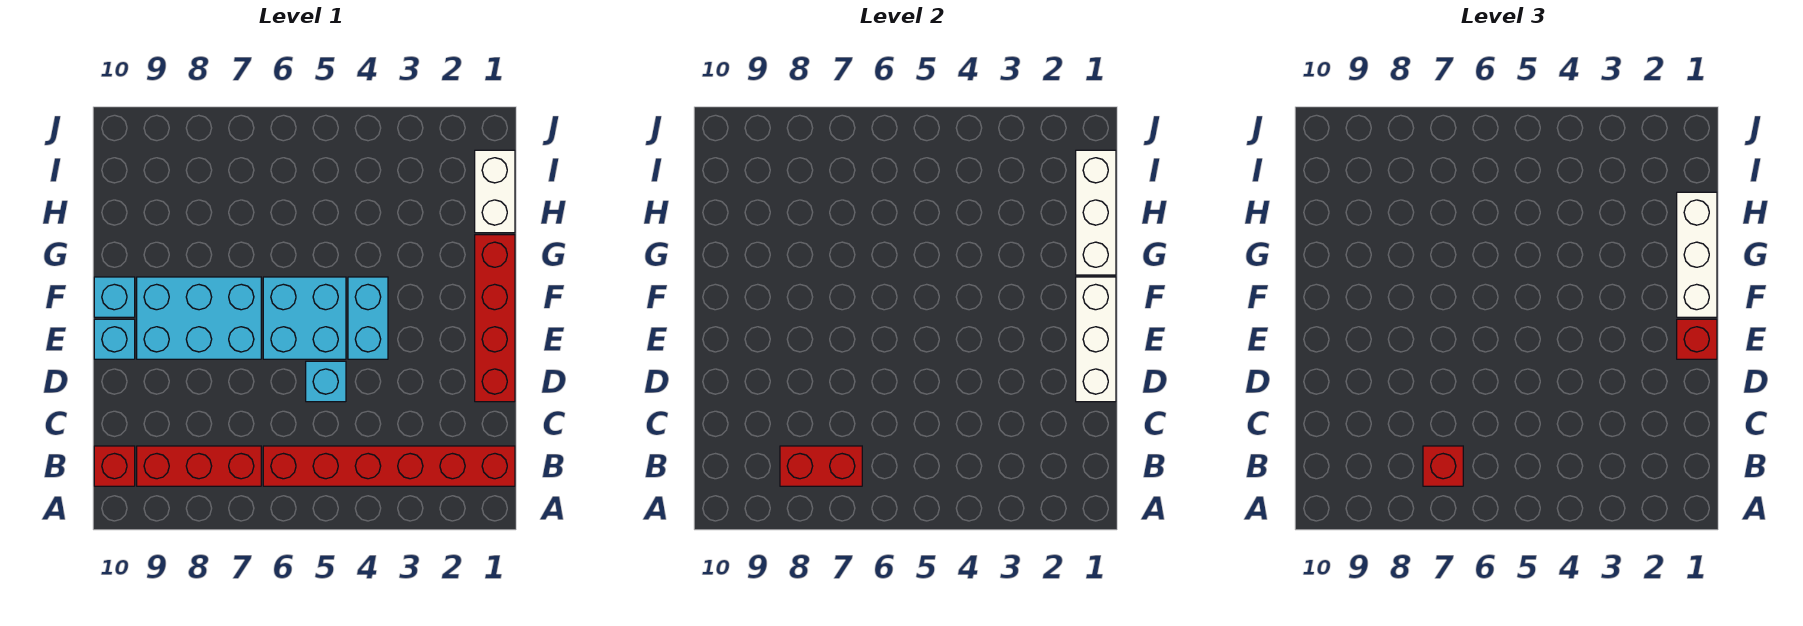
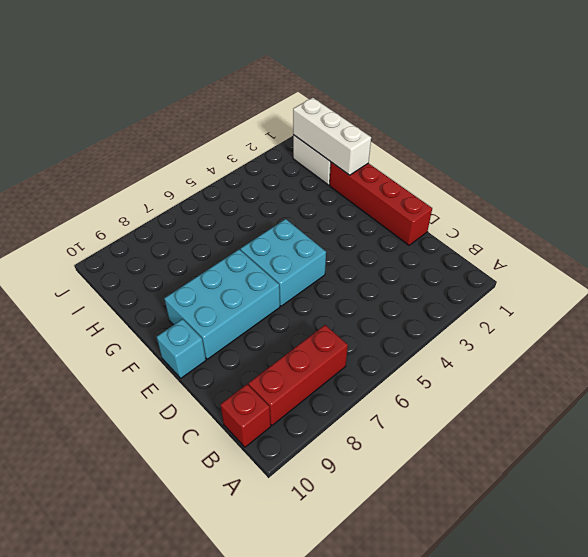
none -> red 1x6 brick [263,446,515,486]
none -> cyan 1x1 brick [306,361,346,402]
none -> cyan 1x2 brick [348,277,388,359]

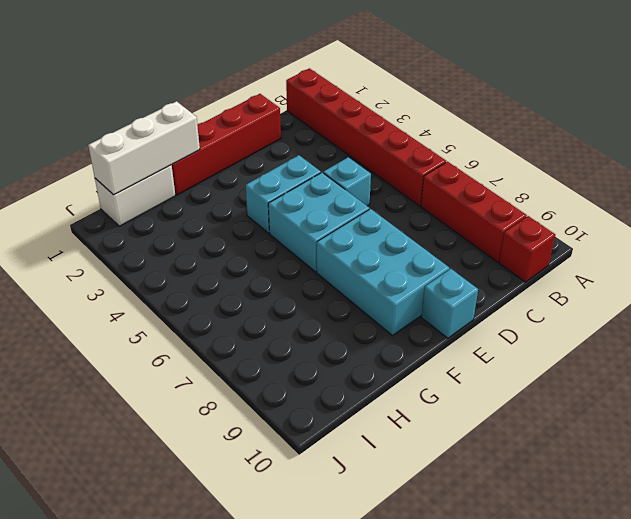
none -> cyan 1x1 brick [94,277,135,317]
none -> red 1x2 brick [780,446,862,486]
none -> white 1x3 brick [1076,277,1116,402]

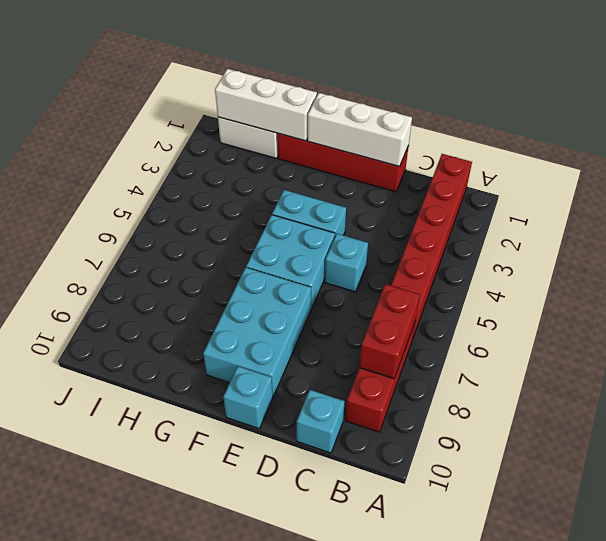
cyan 1x1 brick [297,390,345,453] -> cyan 1x1 brick moved to [94,277,135,317]
none -> red 1x1 brick [94,446,135,486]
none -> red 1x1 brick [1423,446,1463,486]
none -> red 1x1 brick [1677,319,1717,359]

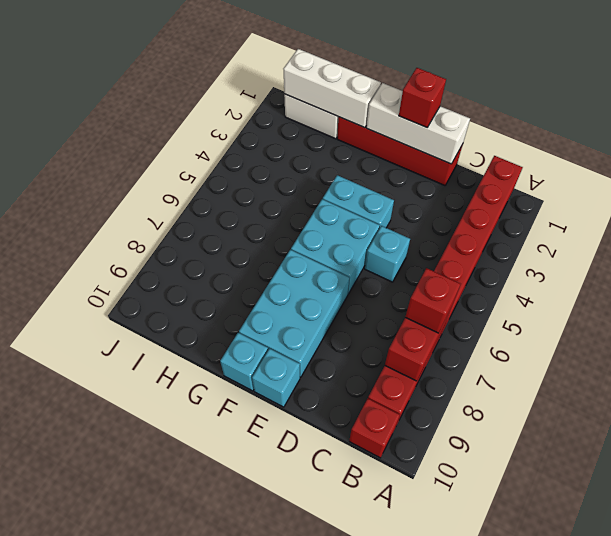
none -> white 1x3 brick [1677,192,1717,317]

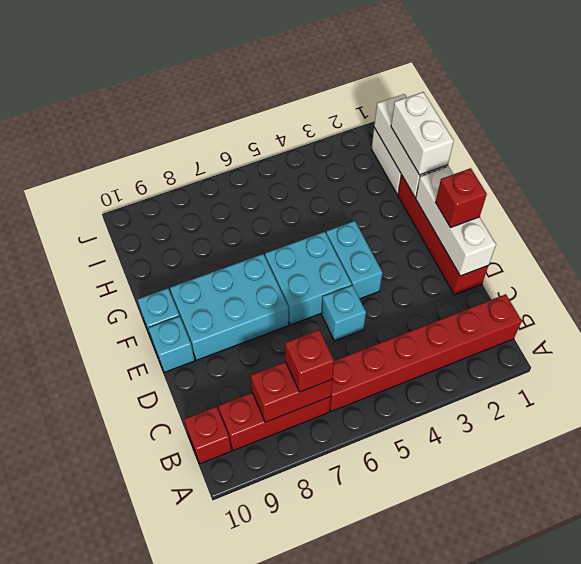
white 1x2 brick [391,92,454,175] -> white 1x3 brick [1677,192,1717,317]

